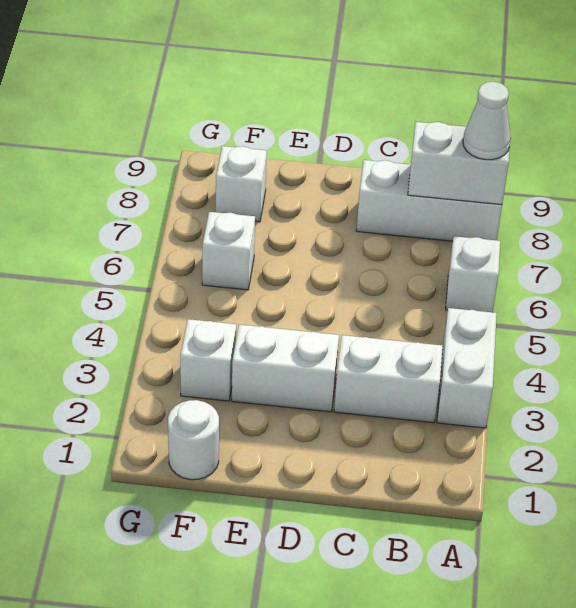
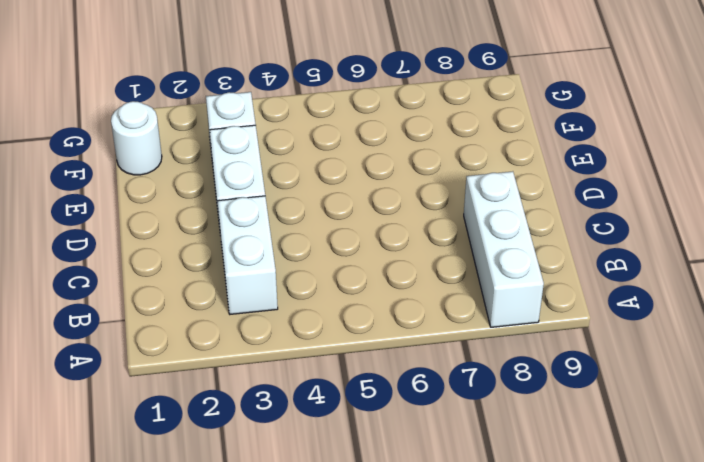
none -> white 1x2 brick [437,308,497,428]
none -> white 1x1 brick [446,236,500,312]

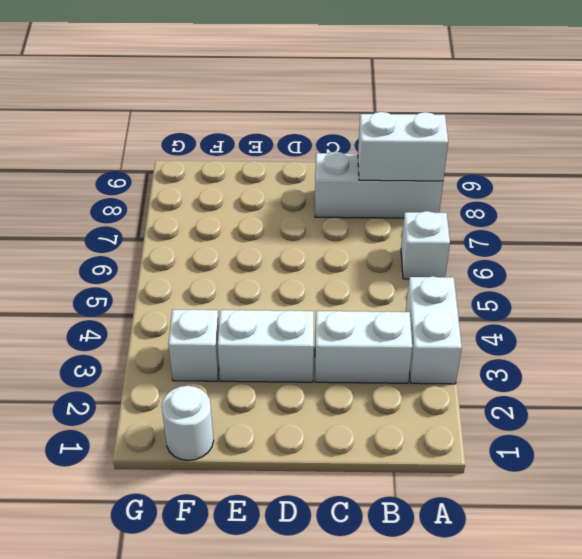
none -> white 1x1 brick [202,212,255,290]
none -> white 1x1 brick [216,146,267,222]

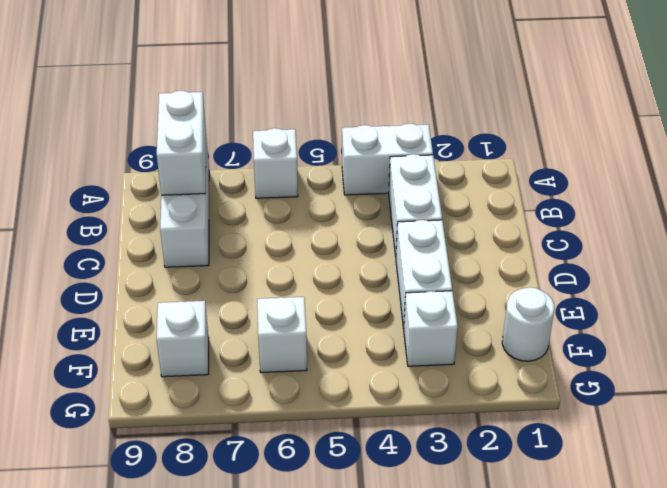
none -> white 1x1 cone [463,82,511,160]

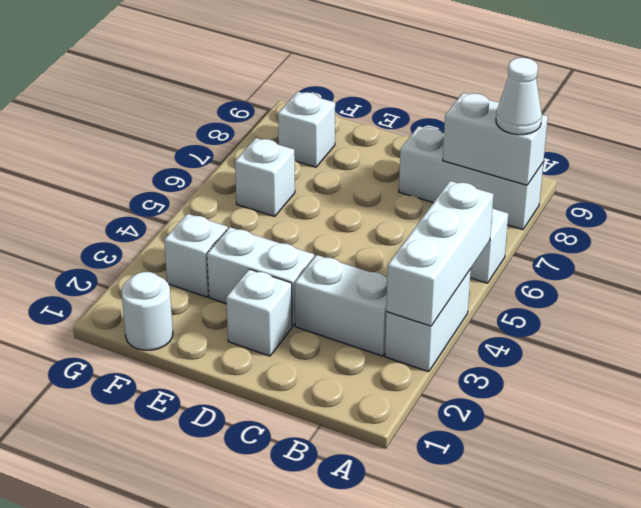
white 1x3 brick [386,181,494,326] -> none
white 1x1 brick [226,269,292,356] -> none

